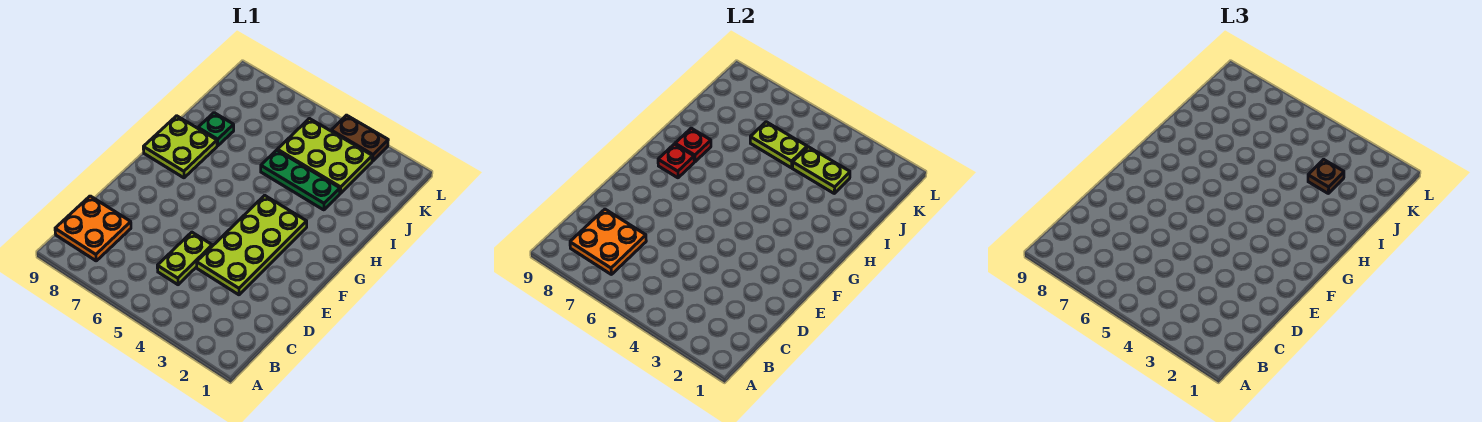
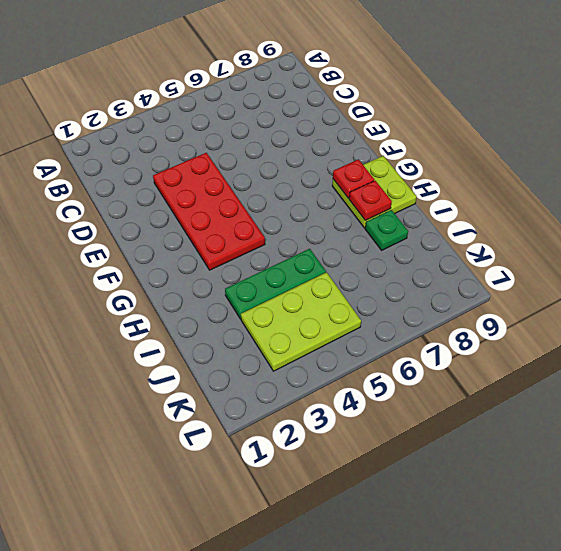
red 2x4 plate [153,153,265,270] -> lime 2x4 plate [197,195,307,295]
none -> orange 2x2 plate [55,196,131,261]
none -> lime 1x2 plate [157,232,212,285]
none -> brown 1x2 plate [331,115,388,161]

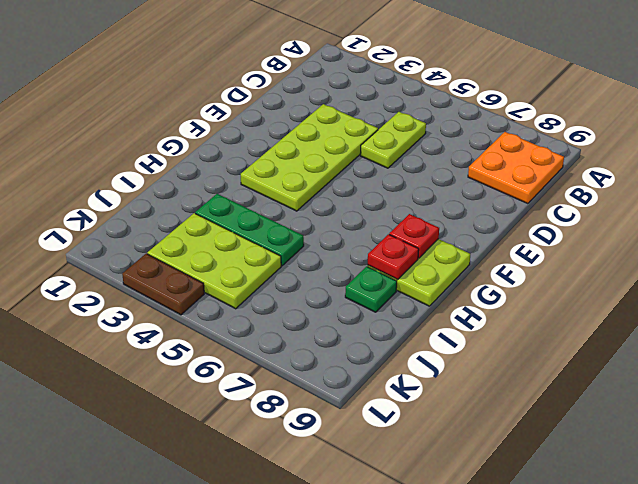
none -> orange 2x2 plate [570,209,646,274]
none -> lime 1x2 plate [792,147,850,193]
none -> lime 1x2 plate [750,122,807,168]

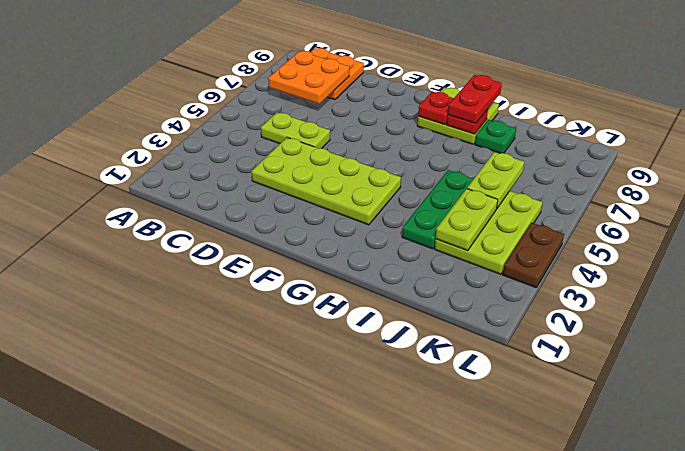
red 1x2 plate [448,75,502,123] -> none
none -> brown 1x1 plate [1308,159,1344,193]

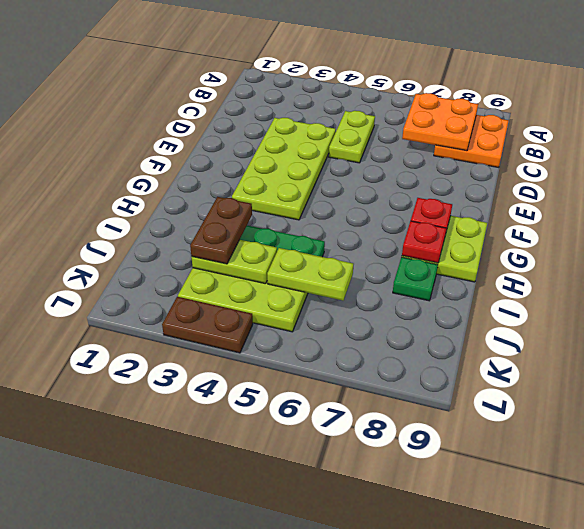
brown 1x2 plate [190,197,252,264] -> brown 1x1 plate [1308,159,1344,193]

